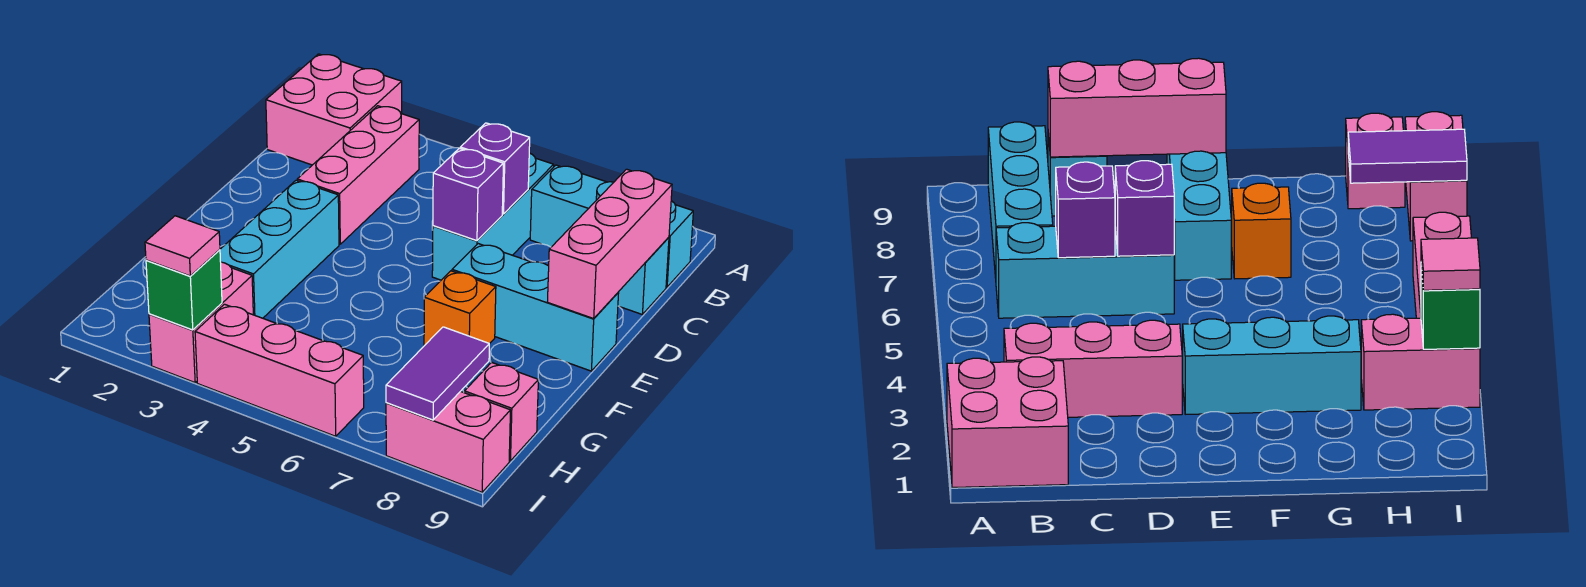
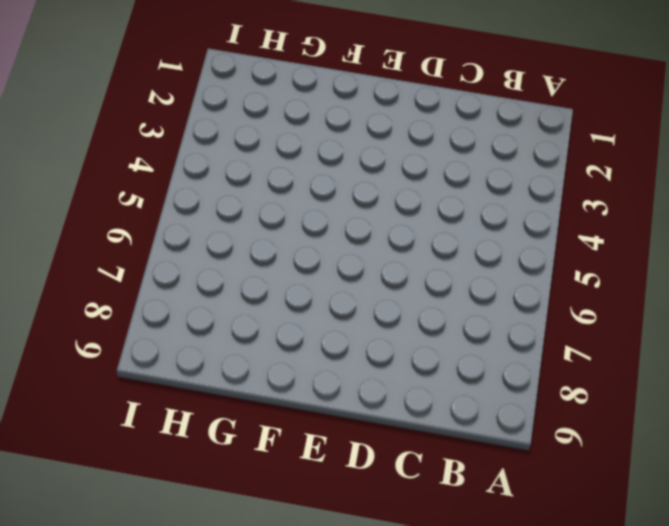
none -> pink 2x2 brick [266,54,402,165]
none -> pink 1x3 brick [297,106,419,244]
none -> cyan 1x3 brick [432,153,554,280]

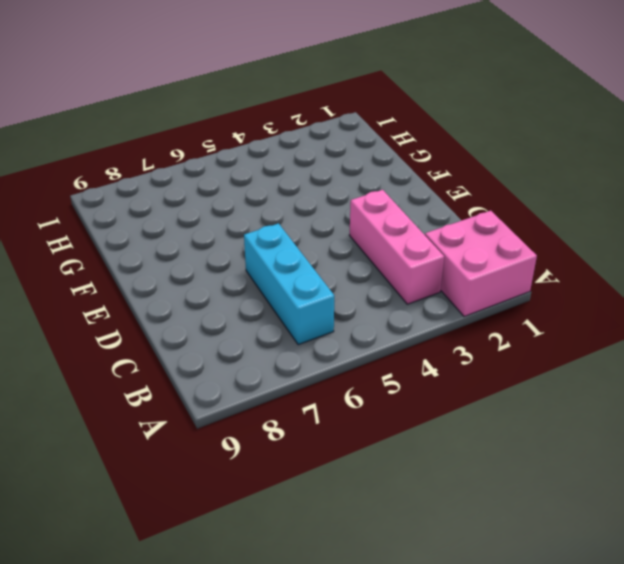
none -> cyan 1x3 brick [530,165,693,287]
none -> cyan 1x1 brick [618,237,669,314]
none -> cyan 1x3 brick [220,180,339,318]

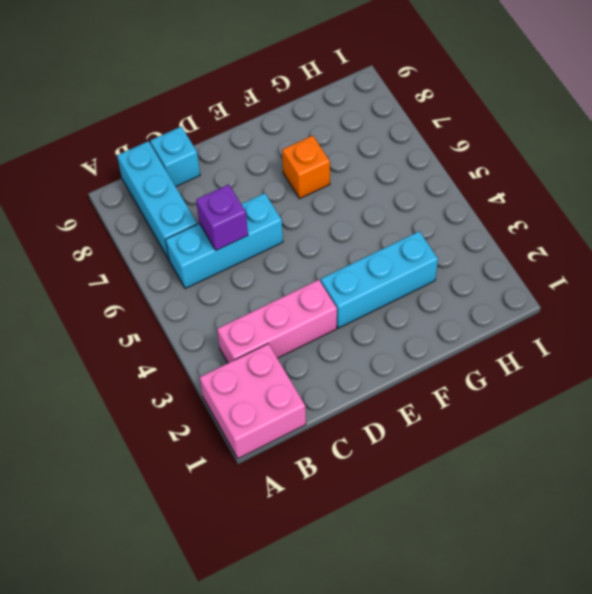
none -> cyan 1x3 brick [452,244,619,371]
none -> pink 1x2 brick [149,262,253,382]
none -> pink 1x1 brick [464,362,538,461]

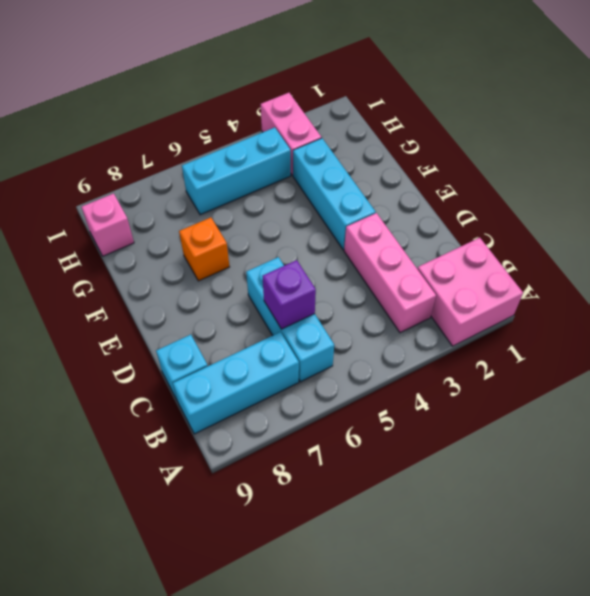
cyan 1x3 brick [182,127,291,215] -> cyan 1x3 brick moved to [452,244,619,371]
none -> pink 1x3 brick [195,304,364,436]
none -> pink 1x2 brick [386,391,511,492]
none -> pink 1x3 brick [548,169,672,319]

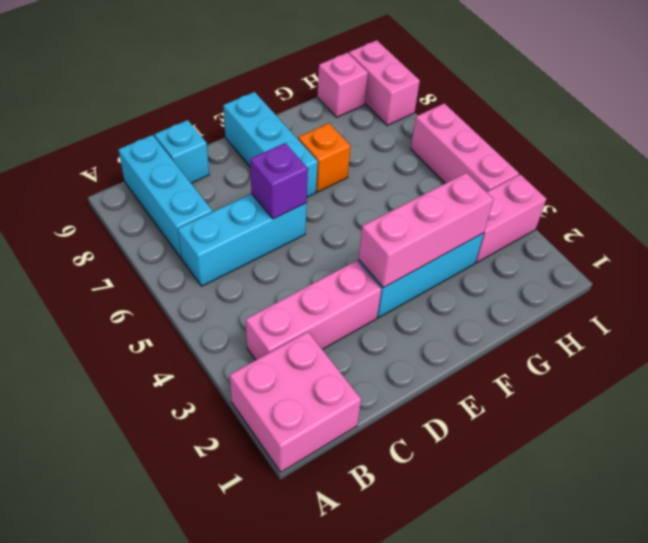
pink 1x3 brick [358,173,494,288] -> pink 1x3 brick moved to [548,169,672,319]
none -> purple 1x1 brick [460,123,530,214]
none -> purple 1x2 tile [386,327,489,420]
none -> green 1x1 brick [146,250,222,330]

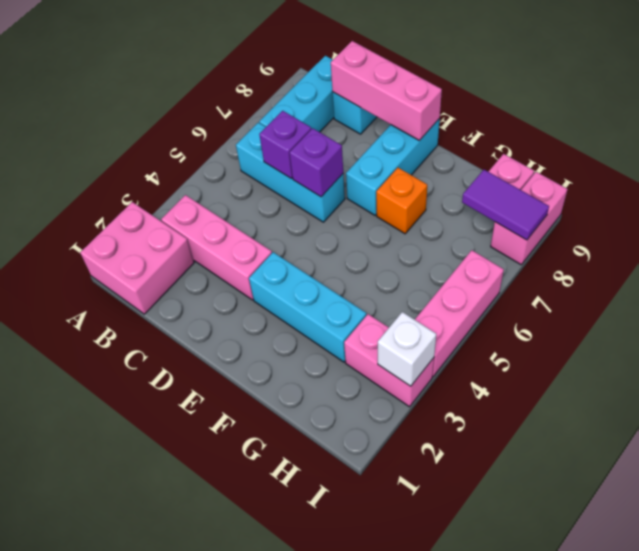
white 1x1 brick [378,312,436,386] -> green 1x1 brick [146,250,222,330]
none -> pink 1x1 tile [145,216,220,276]

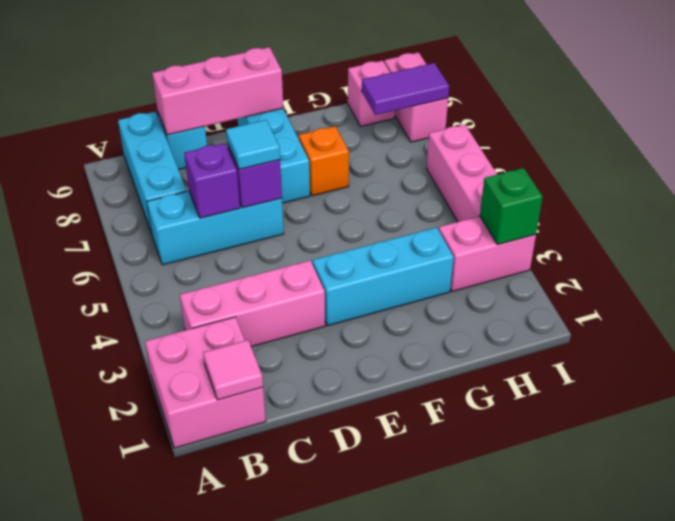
pink 1x1 tile [203,340,263,400] -> pink 1x1 tile moved to [145,216,220,276]
cyan 1x1 tile [226,120,280,169] -> none

